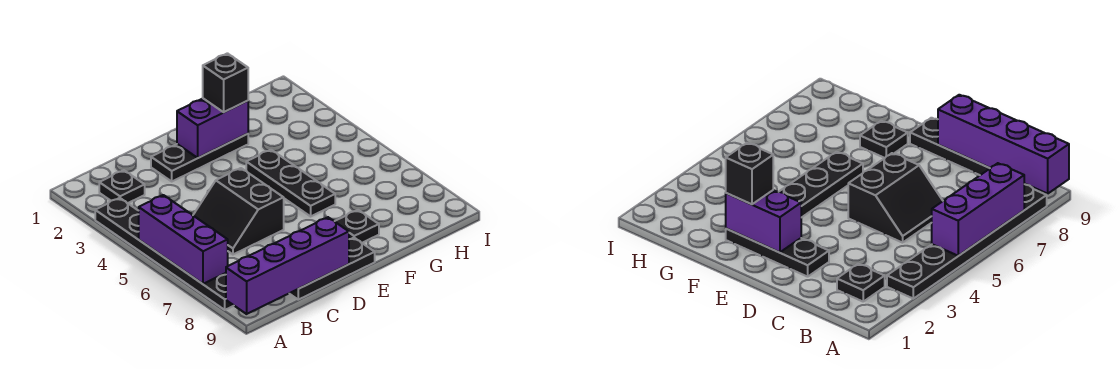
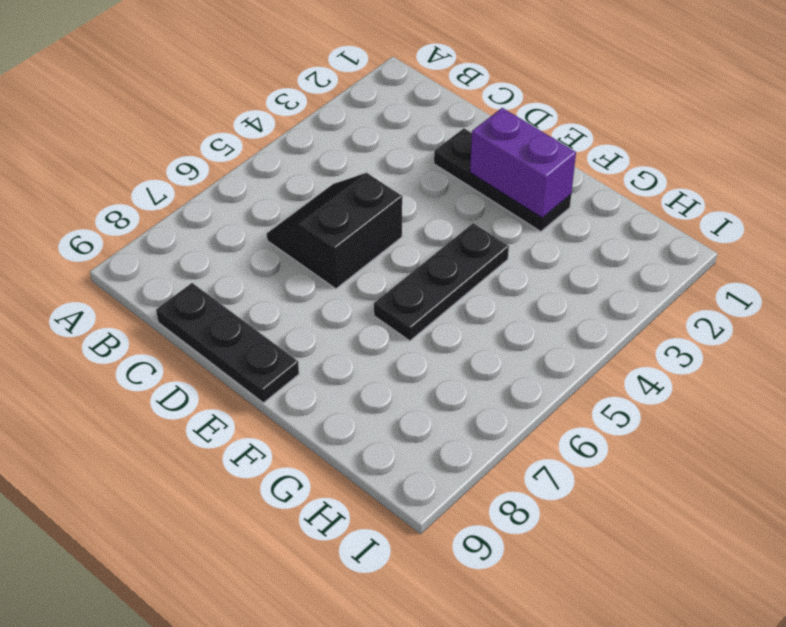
none -> black 1x6 plate [95,198,234,310]
none -> black 1x1 plate [99,170,145,203]

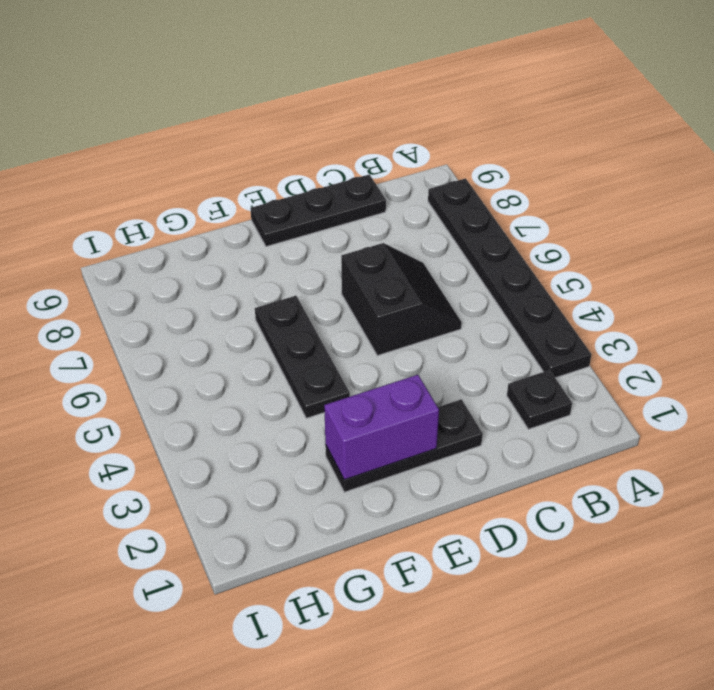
none -> black 1x1 plate [335,210,379,243]
none -> purple 1x3 brick [139,195,228,284]

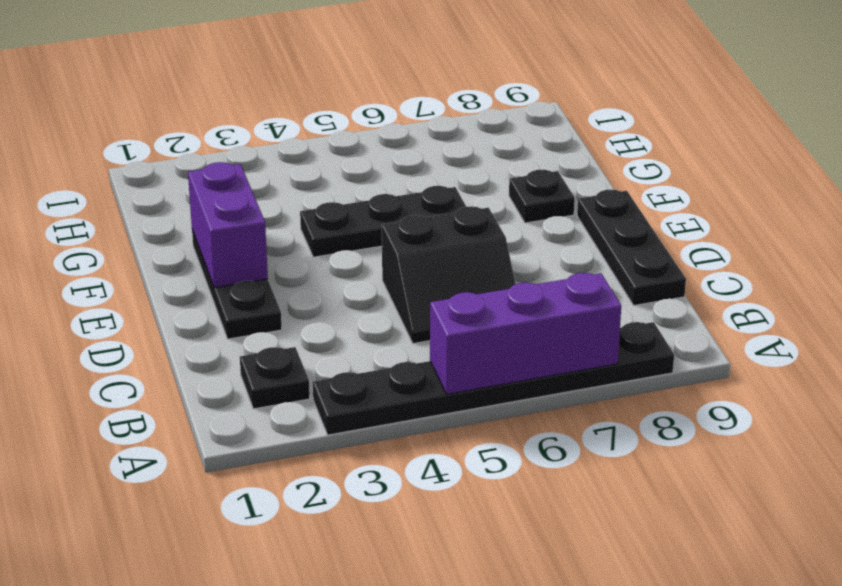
none -> purple 1x4 brick [226,217,349,314]
none -> black 1x1 brick [203,53,248,112]

